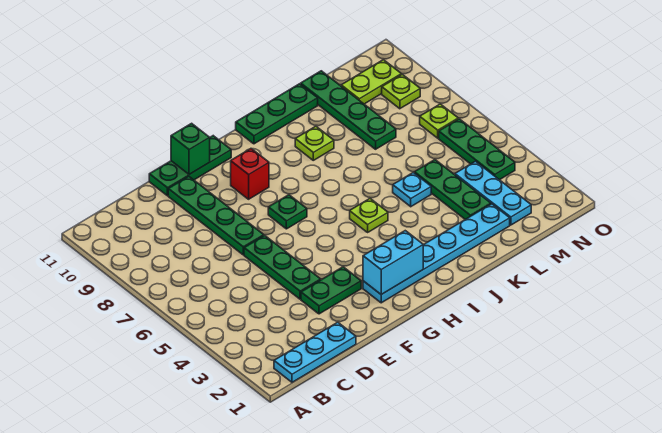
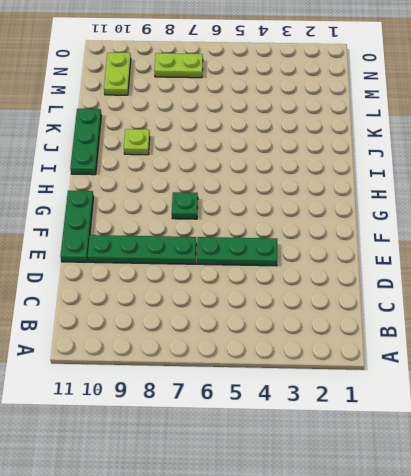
lime 1x2 plate [154,53,203,78] -> lime 1x1 plate [420,104,458,138]
none -> cyan 1x3 plate [274,322,356,382]
none -> green 1x2 plate [301,267,361,314]
none -> cyan 1x6 plate [363,204,510,303]

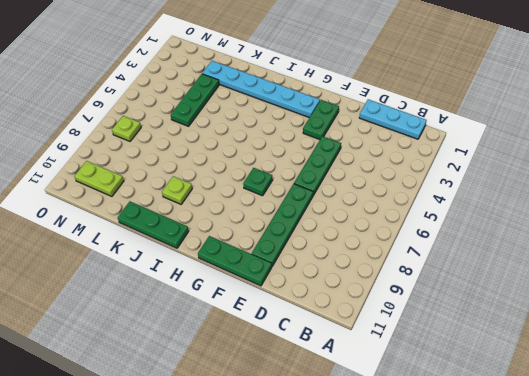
green 1x2 plate [303,100,339,140] -> green 1x2 plate turned to [301,267,361,314]
none -> red 1x1 brick [231,149,269,199]
none -> lime 1x1 plate [350,199,388,232]
none -> cyan 1x1 plate [393,172,431,207]

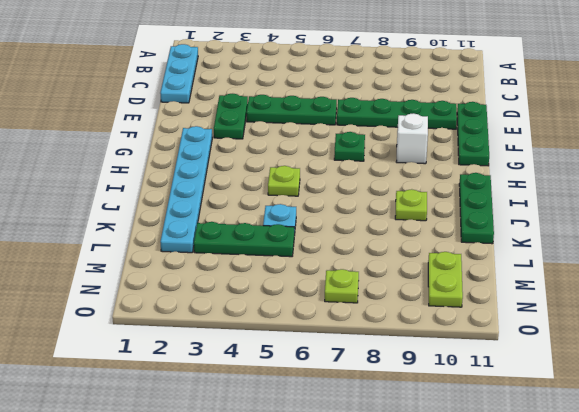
white 1x1 brick [397,113,428,164] -> red 1x1 brick [231,149,269,199]
none -> green 1x4 plate [301,71,396,149]
none -> cyan 1x3 plate [455,161,531,225]
none -> green 1x3 plate [439,119,515,180]

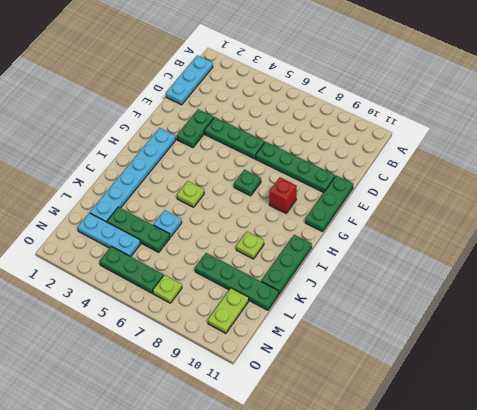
none -> lime 1x1 plate [382,74,420,109]
none -> green 1x1 brick [171,123,210,174]
none -> cyan 1x2 brick [363,231,423,294]

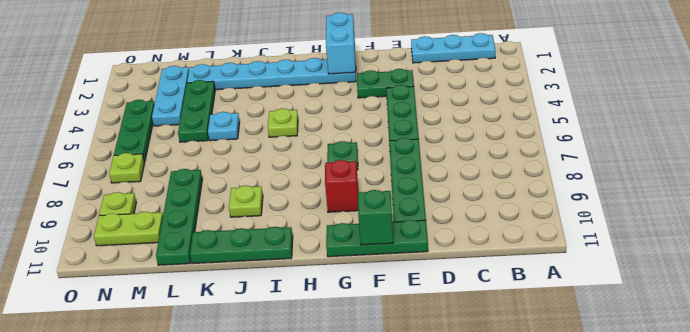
cyan 1x2 brick [326,13,355,74] -> cyan 1x2 brick turned to [363,231,423,294]

